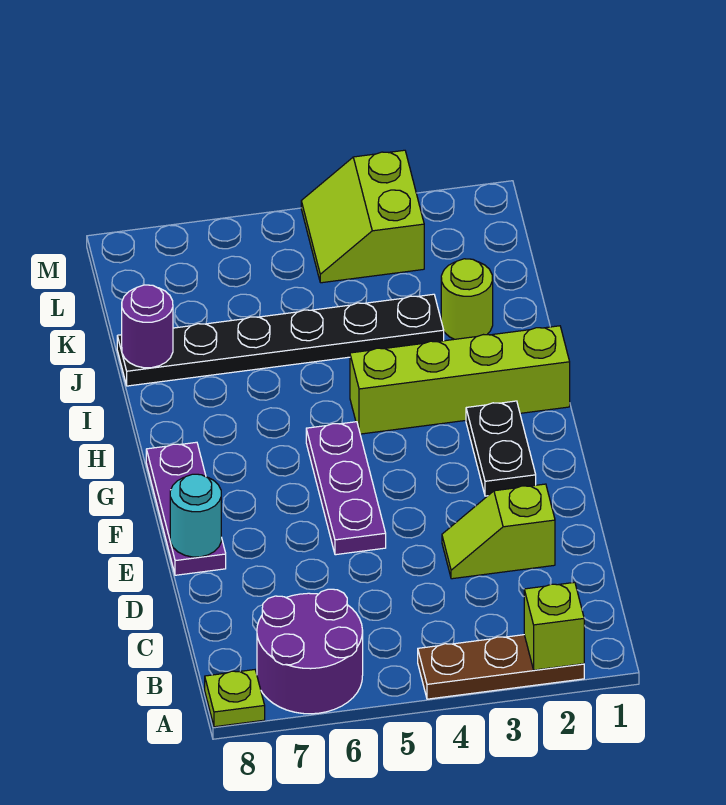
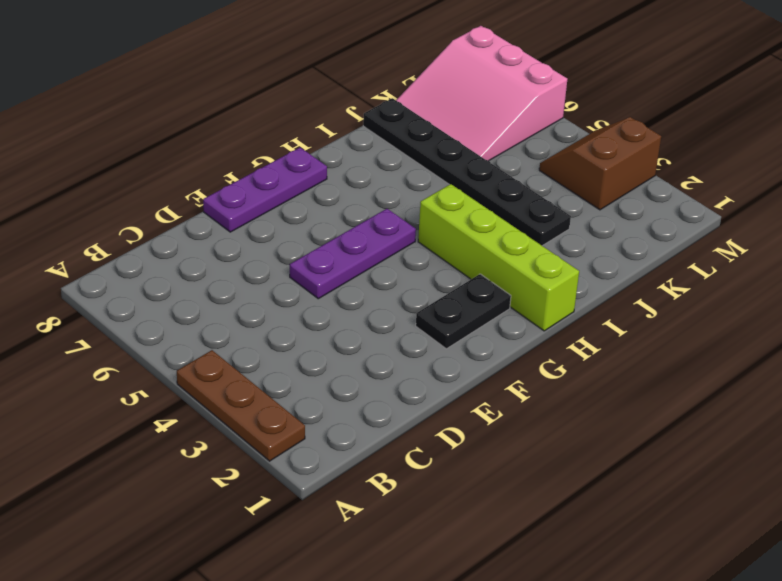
pink 3x3 slope [396,26,567,161] -> none
brown 2x2 slope [539,117,661,210] -> lime 2x2 slope [301,150,424,283]
none -> purple 2x2 round brick [257,589,363,714]
none -> lime 1x1 plate [205,670,265,727]
none -> lime 1x2 slope [442,484,555,579]

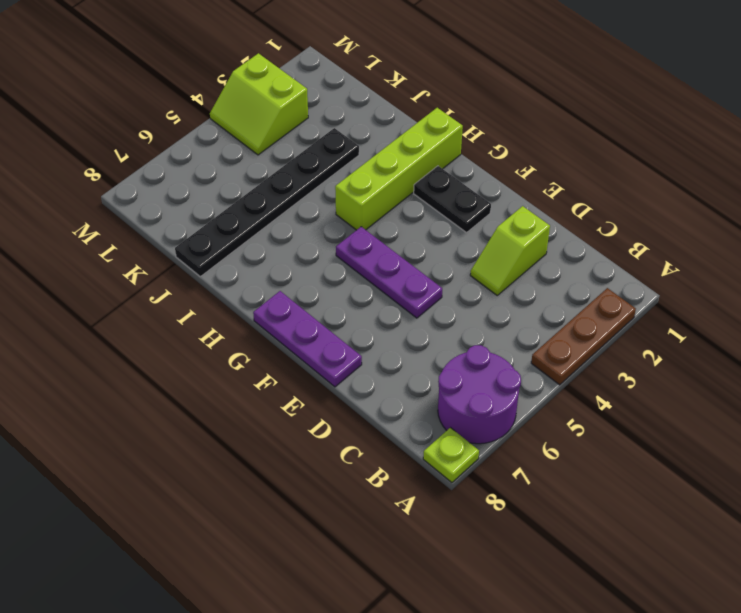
none -> lime 1x1 round brick [441,259,493,339]
none -> lime 1x1 brick [524,582,584,670]
none -> cyan 1x1 round brick [170,474,221,557]

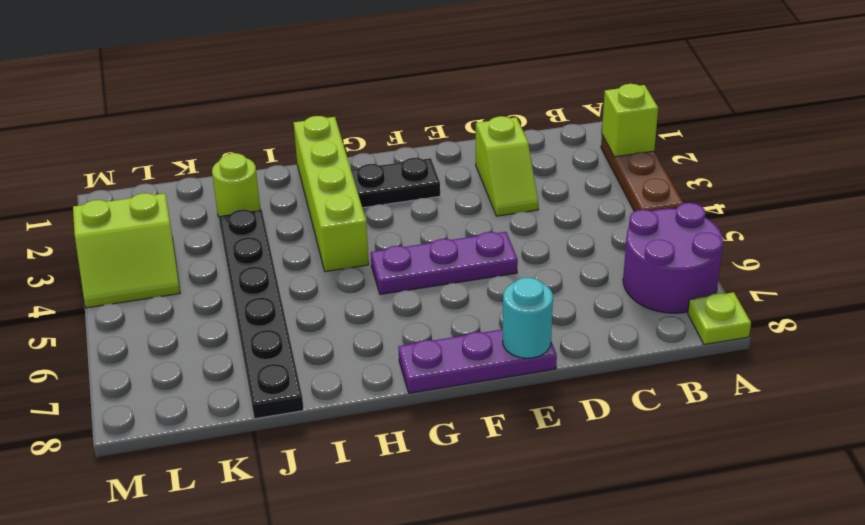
none -> purple 1x1 round brick [122,285,173,368]

